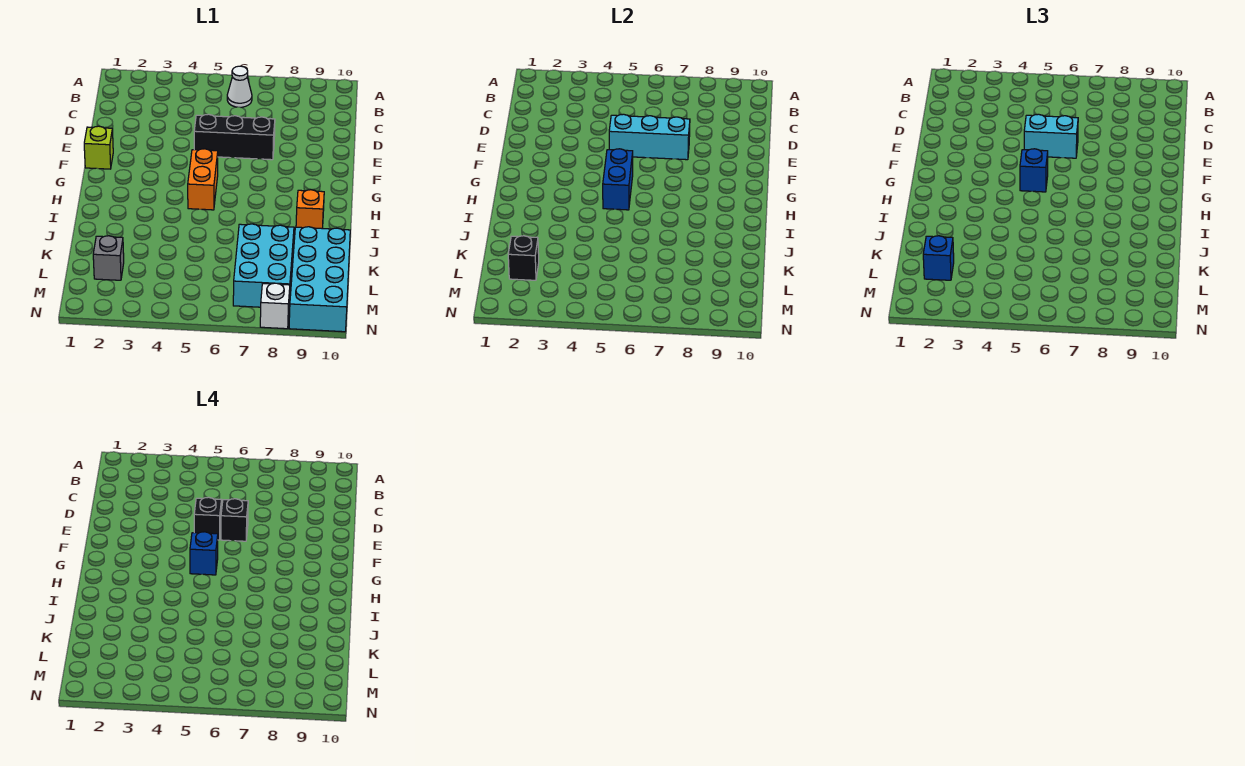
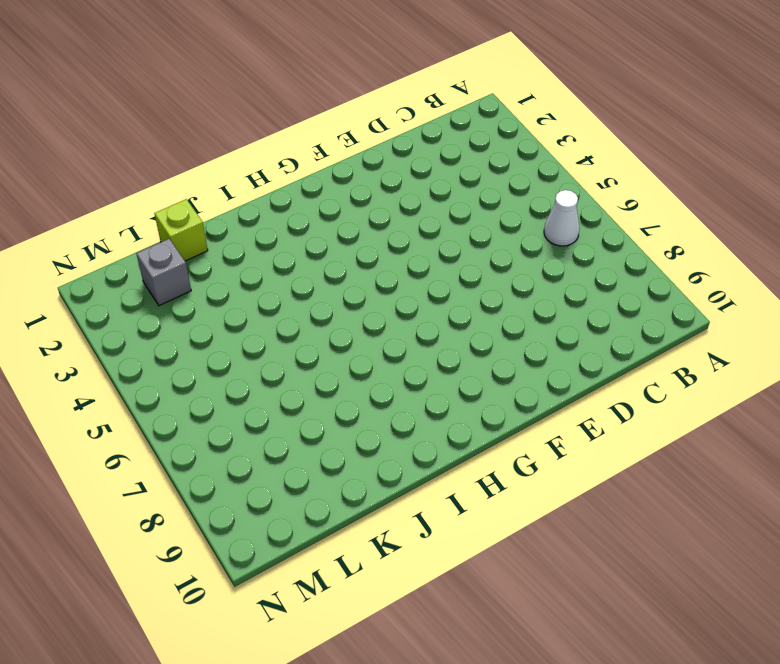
lime 1x1 brick [154,199,208,261] -> lime 1x1 brick moved to [84,126,113,169]
none -> black 1x3 brick [194,114,275,160]
none -> orange 1x2 brick [188,149,218,210]
none -> orange 1x1 brick [296,190,324,228]

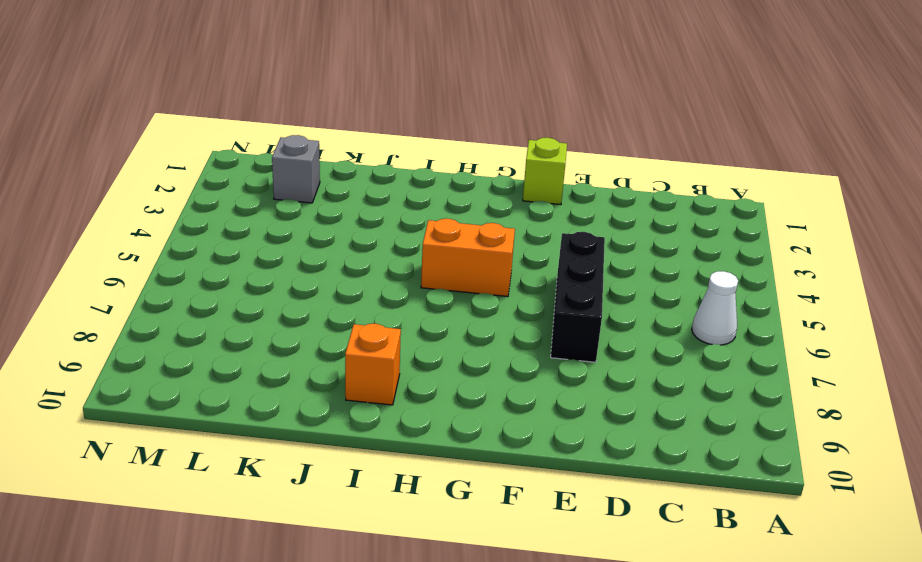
none -> cyan 2x3 brick [233,224,294,307]
none -> cyan 2x4 brick [289,227,350,332]
none -> white 1x1 brick [260,283,290,329]

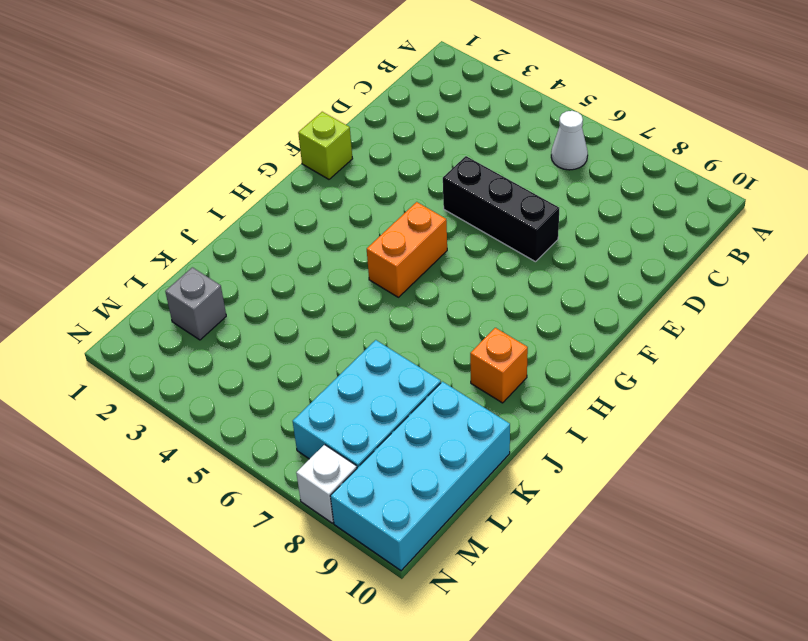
none -> cyan 1x3 brick [609,114,690,160]
none -> blue 1x2 brick [603,149,633,210]
none -> black 1x1 brick [508,236,539,280]

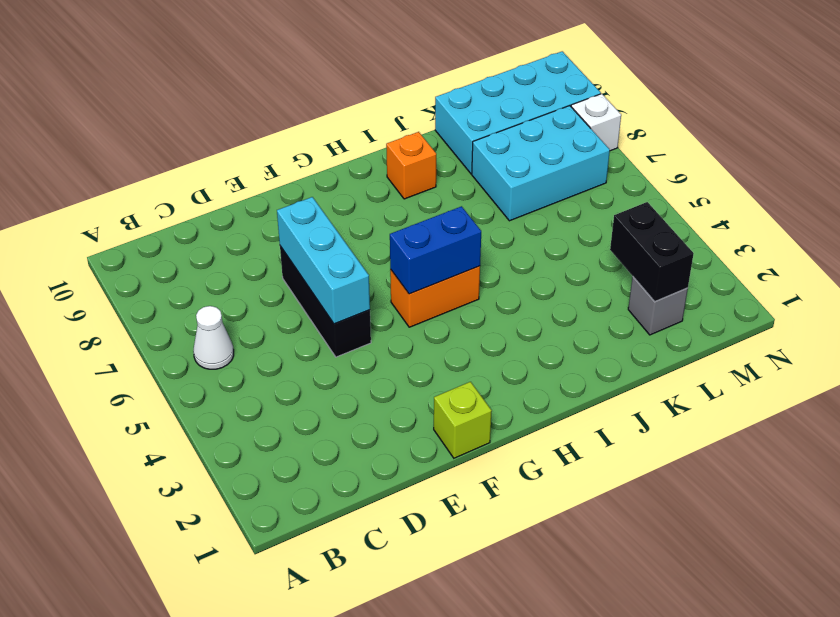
black 1x2 brick [610,202,694,302] -> black 1x1 brick [508,236,539,280]
none -> cyan 1x2 brick [1024,114,1078,158]
none -> blue 1x1 brick [1020,149,1048,192]
none -> blue 1x1 brick [923,236,954,280]

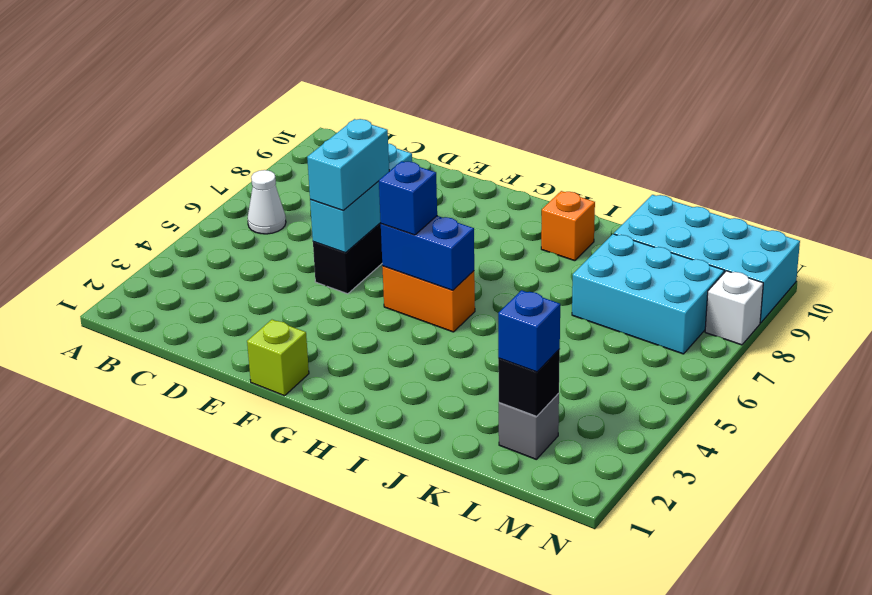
none -> black 1x1 brick [194,497,222,540]
none -> black 1x1 brick [221,499,248,541]
none -> blue 1x1 brick [190,532,218,575]

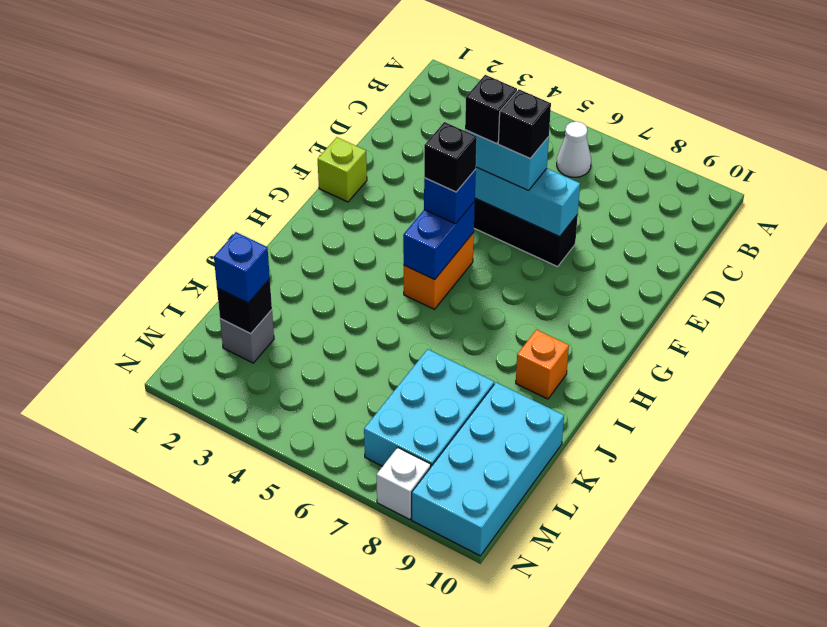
black 1x1 brick [424,122,477,192] -> blue 1x1 brick [190,532,218,575]

